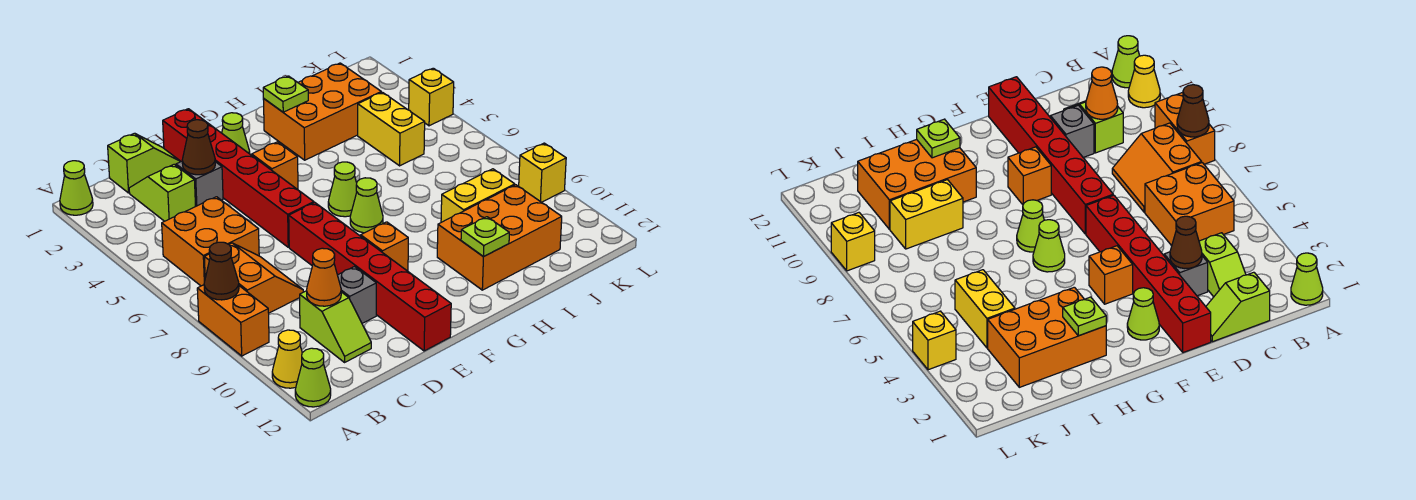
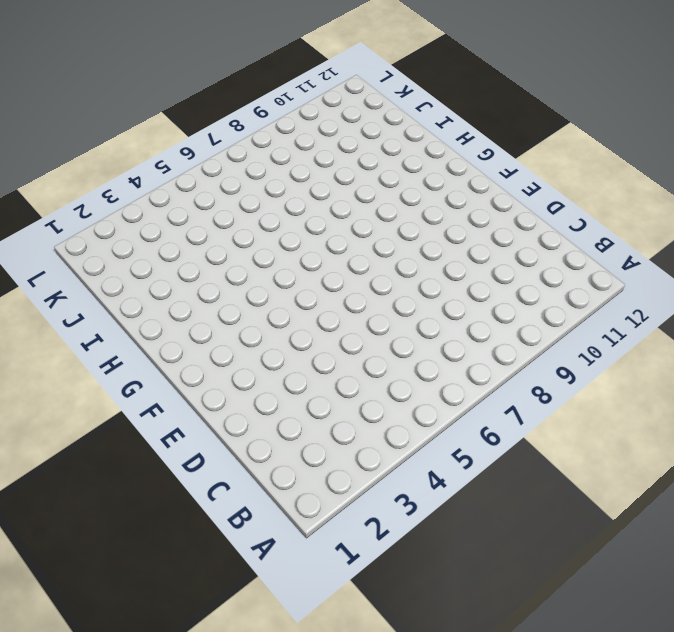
none -> lime 1x1 cone [60,161,93,215]
none -> orange 1x2 brick [197,285,269,356]
none -> yellow 1x1 cone [272,330,302,388]

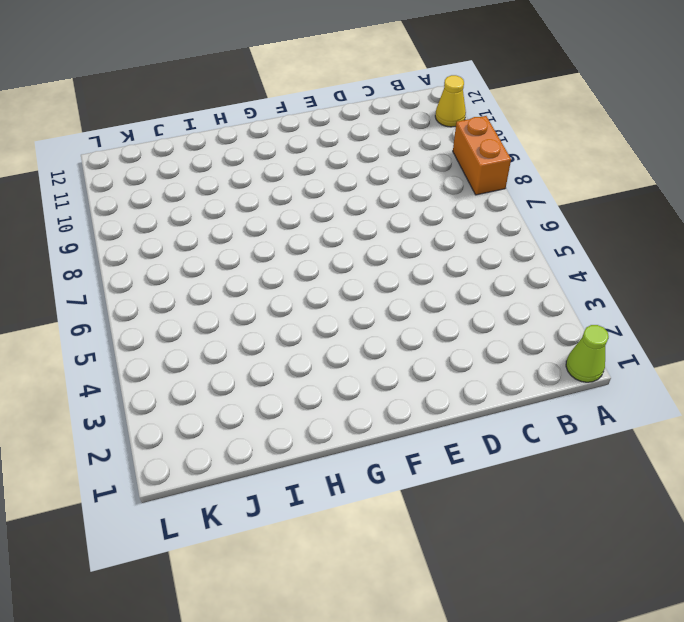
none -> lime 1x1 cone [295,348,331,407]
none -> orange 2x2 brick [162,197,259,286]
none -> orange 2x2 slope [204,243,303,313]

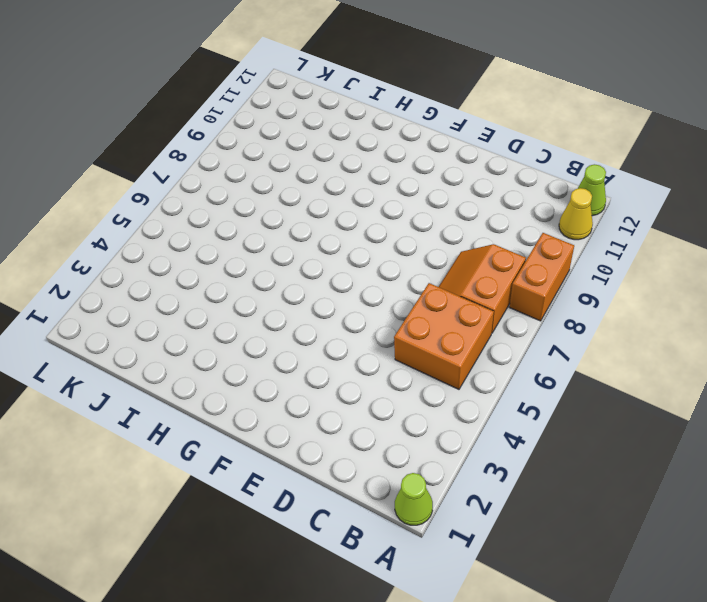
none -> lime 1x2 slope [108,133,181,193]
none -> lime 1x2 slope [129,164,196,221]
none -> lime 1x2 slope [300,291,371,362]

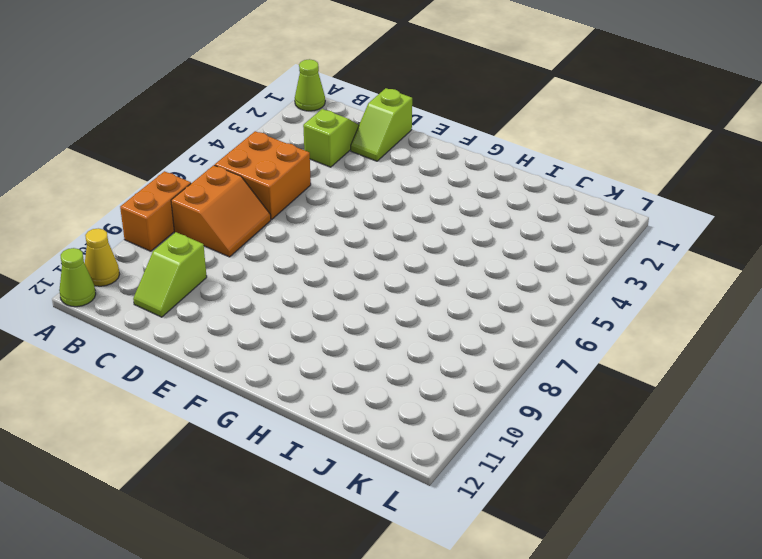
lime 1x2 slope [351,88,412,161] -> lime 1x2 slope turned to [108,133,181,193]
none -> grey 1x1 brick [176,161,223,206]
none -> grey 1x1 brick [338,267,376,323]
none -> red 1x6 brick [163,109,314,247]

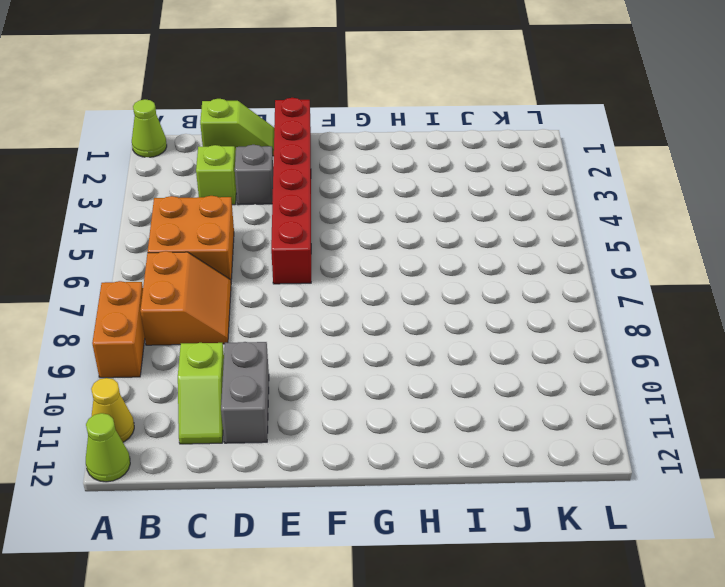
grey 1x2 brick [221,342,269,443] -> grey 1x1 brick [338,267,376,323]
none -> red 1x6 brick [289,203,451,351]
none -> lime 1x1 cone [222,113,250,154]
none -> orange 1x1 brick [252,142,298,190]

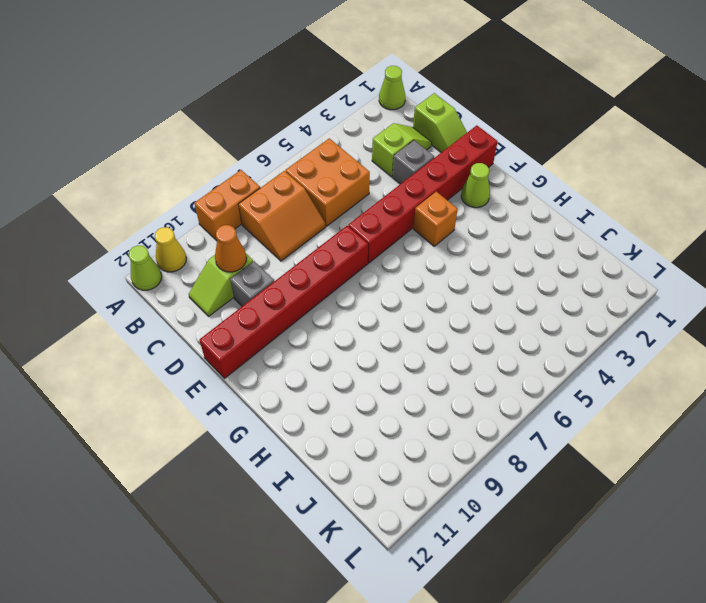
none -> orange 1x1 brick [361,222,408,271]
none -> lime 1x1 cone [328,162,357,217]
none -> lime 1x1 cone [350,178,383,233]

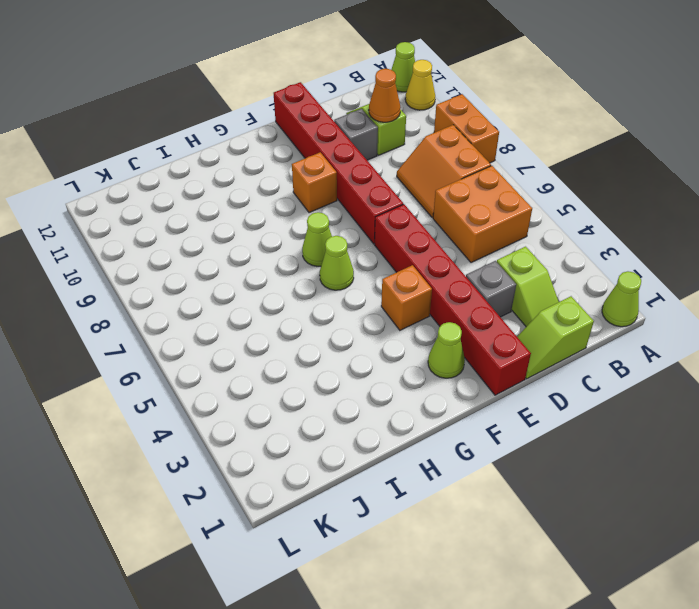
none -> orange 2x3 brick [263,63,381,160]
none -> orange 2x3 brick [437,185,562,290]
none -> yellow 1x2 brick [441,169,515,222]

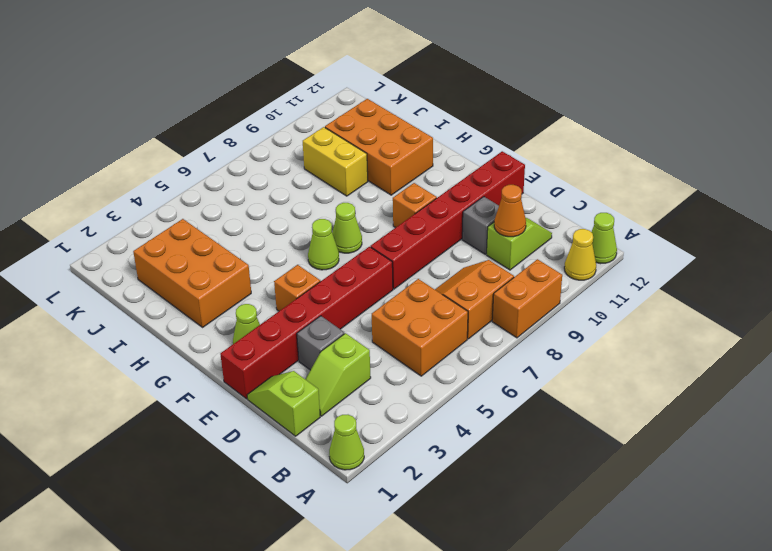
none -> yellow 1x2 brick [358,92,425,166]
none -> yellow 1x1 brick [409,68,454,126]
none -> yellow 1x1 brick [519,143,566,202]

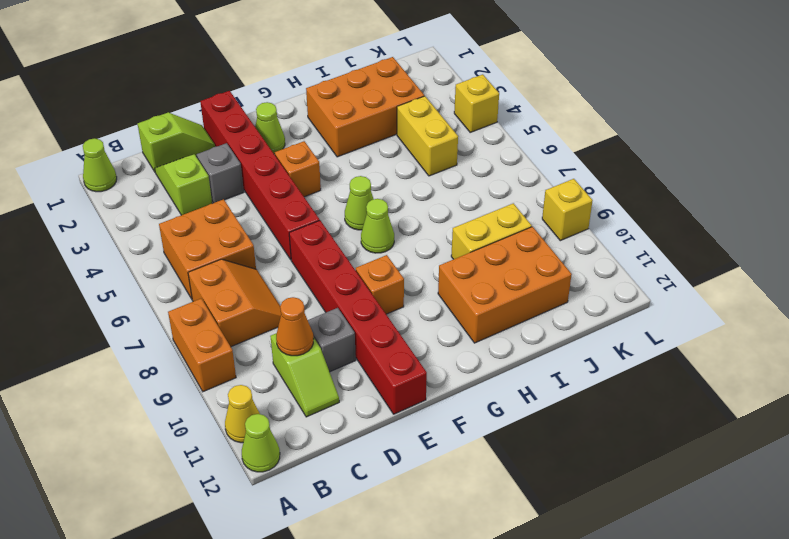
none -> brown 1x1 cone [204,242,239,300]
none -> brown 1x1 cone [182,120,215,175]
none -> lime 1x1 plate [263,76,308,112]

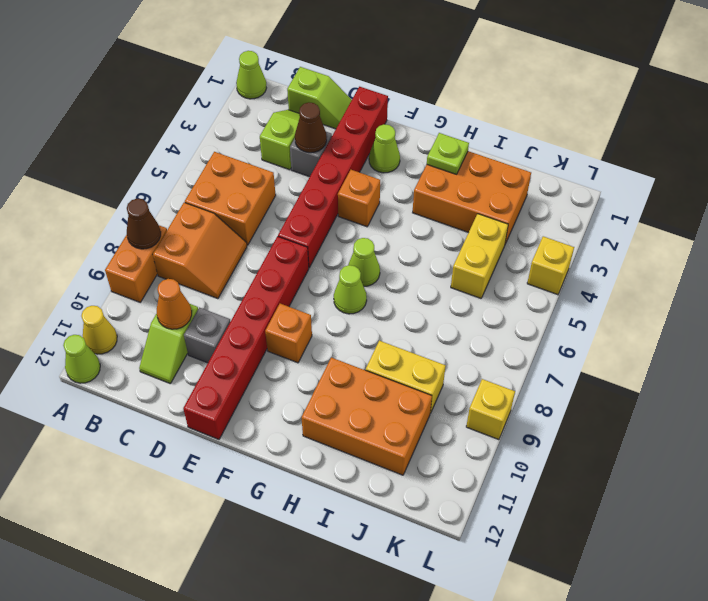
none -> lime 1x1 plate [461,217,509,257]

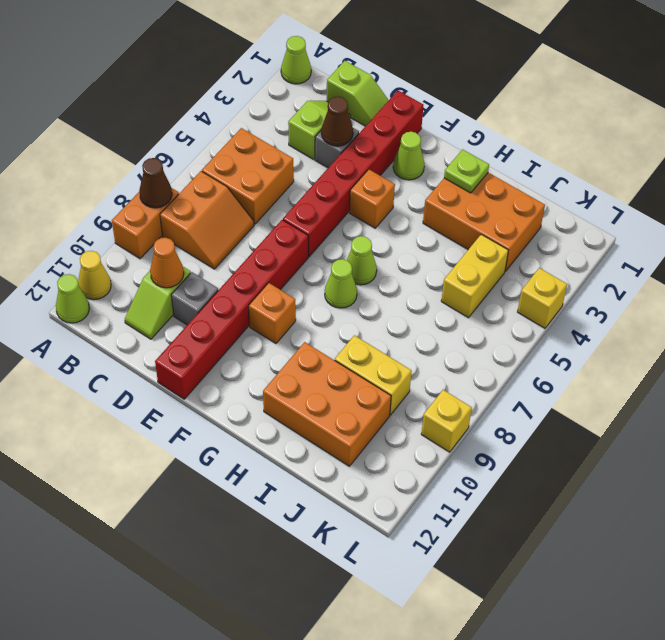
none -> lime 1x1 plate [461,217,509,257]

